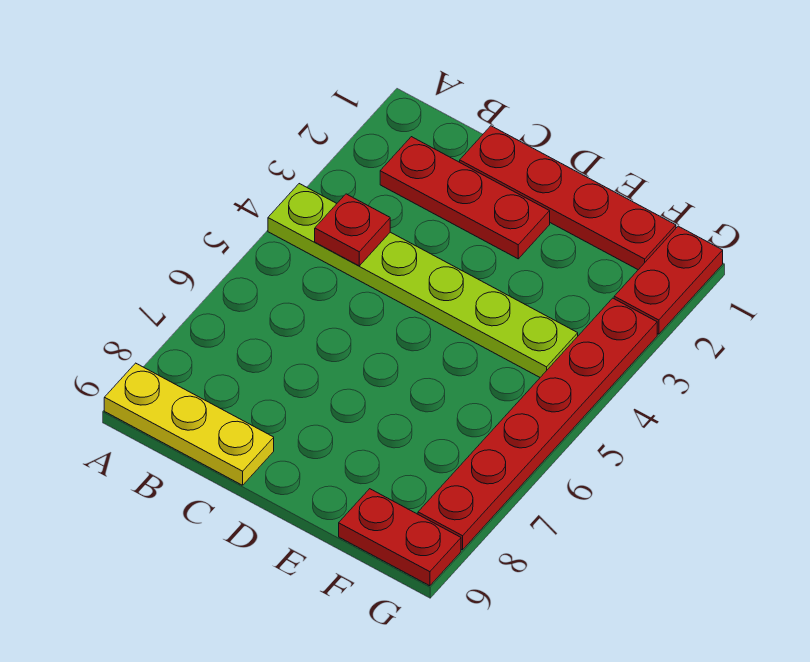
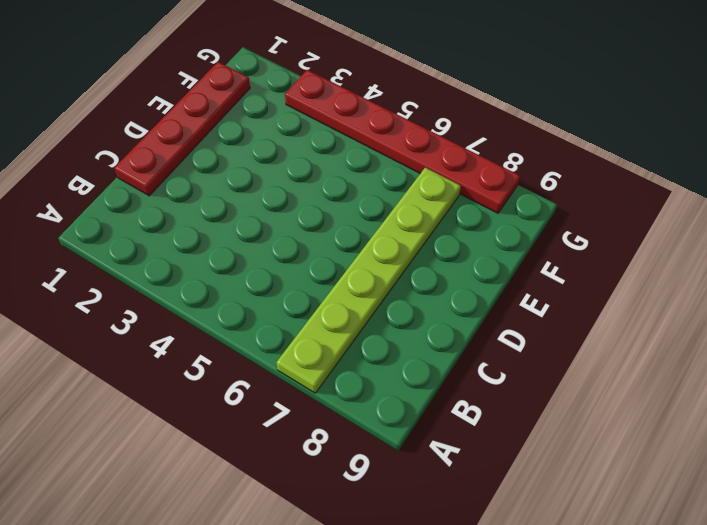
lime 1x6 plate [276,168,461,393] -> lime 1x6 plate moved to [268,184,578,377]
none -> yellow 1x3 plate [104,363,274,485]
none -> red 1x3 plate [380,137,550,259]

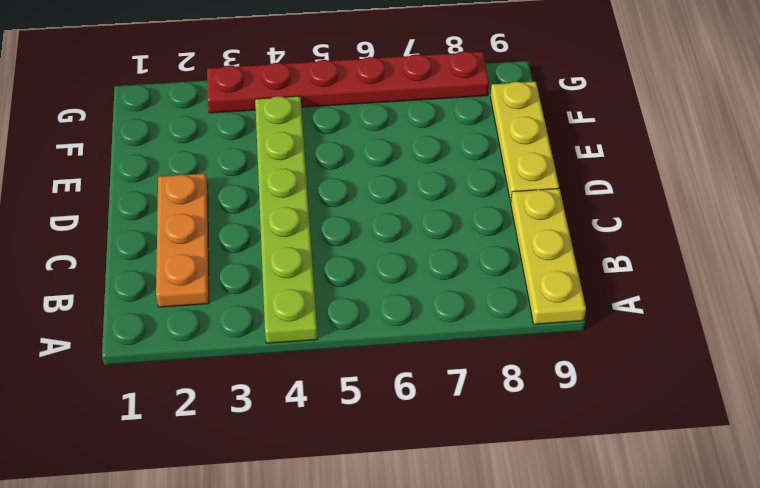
orange 1x3 plate [156,174,209,307] -> red 1x3 plate [380,137,550,259]
yellow 1x3 plate [490,82,559,202] -> red 1x2 plate [339,489,461,586]
none -> red 1x4 plate [460,126,676,270]
none -> red 1x2 plate [614,226,723,334]

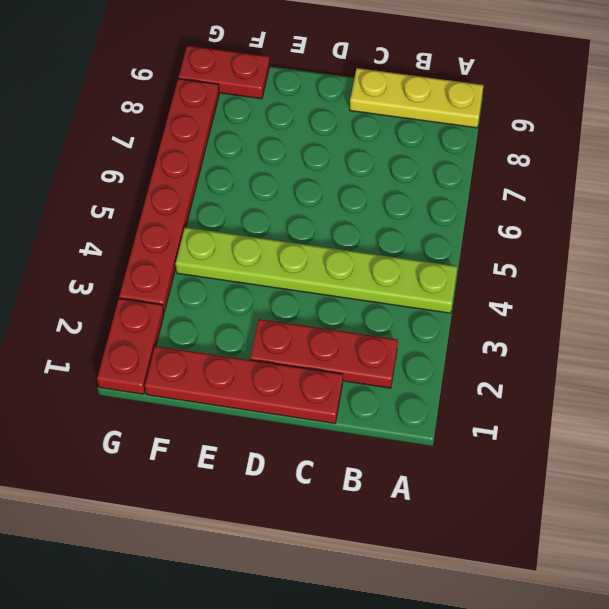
none -> red 1x1 plate [315,194,390,266]

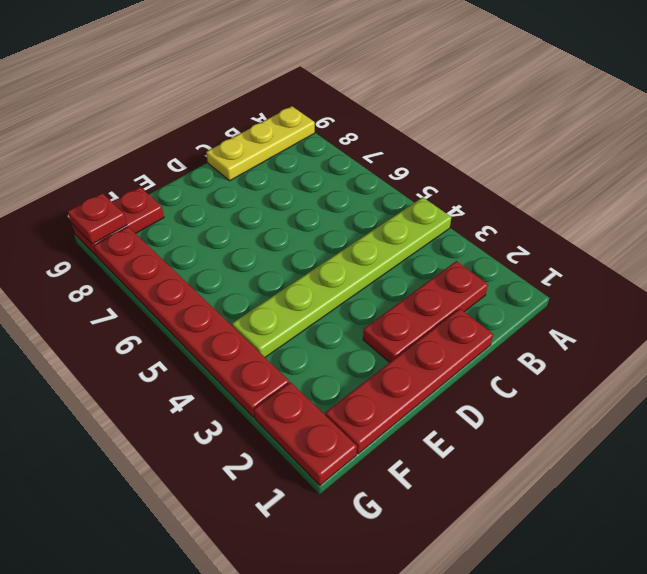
red 1x1 plate [68,193,127,244] -> red 1x1 plate moved to [315,194,390,266]

